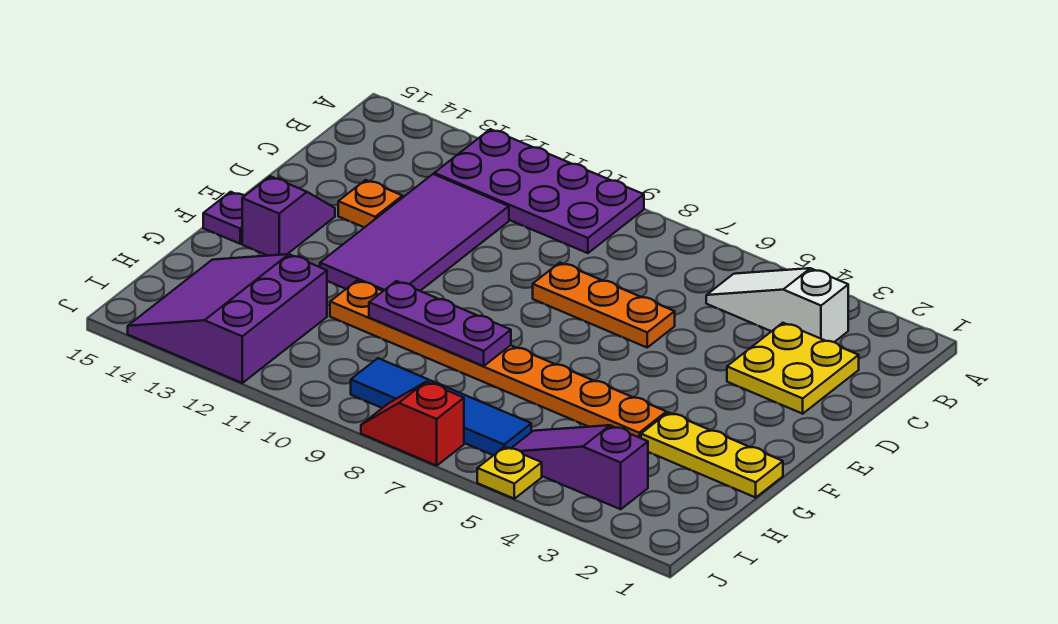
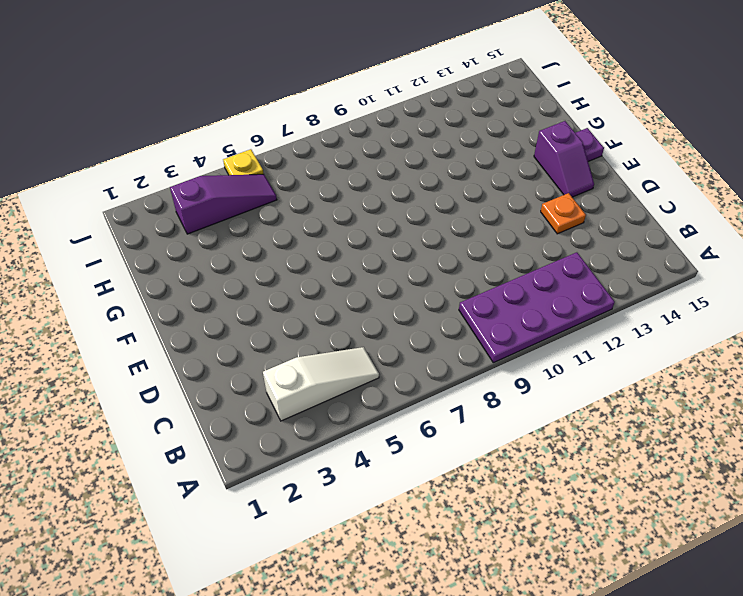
none -> yellow 2x2 plate [727,323,859,414]
none -> purple 2x4 tile [320,174,509,291]
none -> orange 1x3 plate [533,263,675,347]

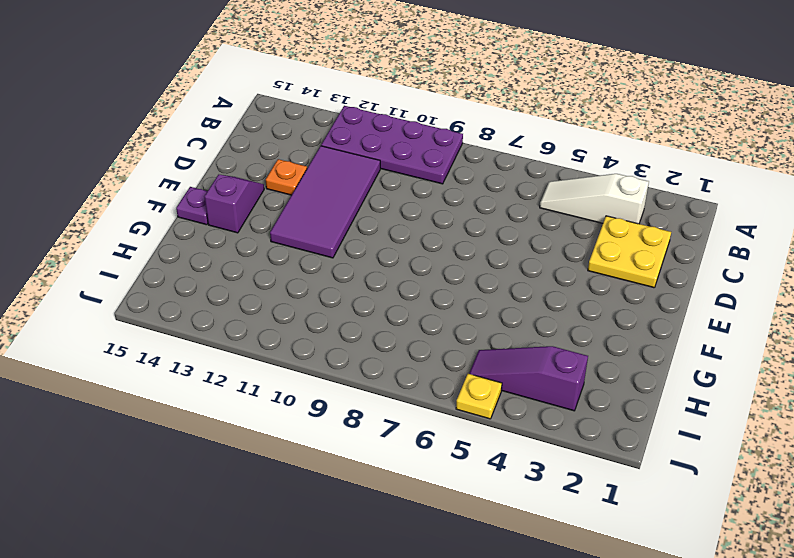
none -> orange 1x3 plate [533,263,675,347]
none -> yellow 1x3 plate [641,412,783,497]
none -> orange 1x8 plate [330,280,666,438]

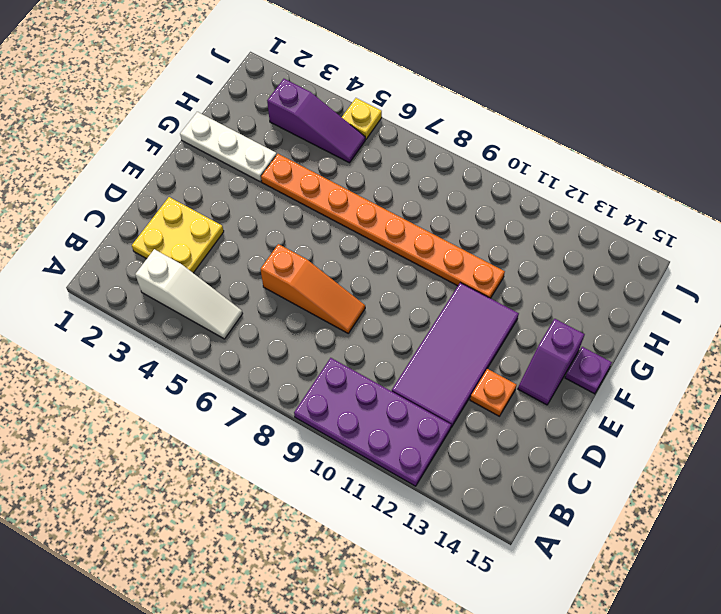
orange 1x3 slope [261,244,365,333] -> orange 1x3 plate [533,263,675,347]
white 1x3 plate [180,112,277,182] -> yellow 1x3 plate [641,412,783,497]
none -> purple 3x3 slope [128,254,327,383]
none -> blue 1x4 tile [351,358,531,455]
none -> red 1x2 slope [361,382,464,466]

